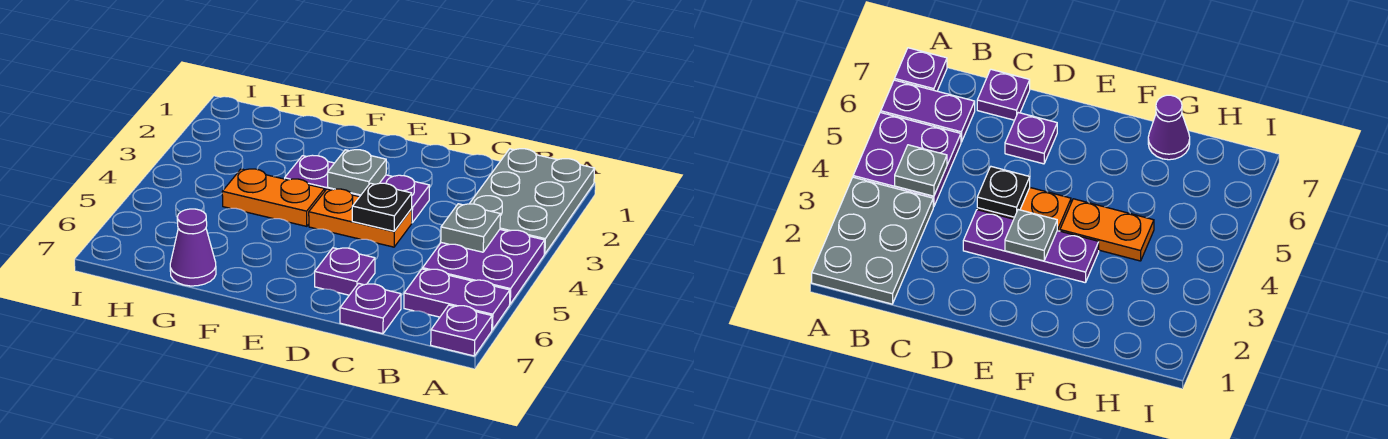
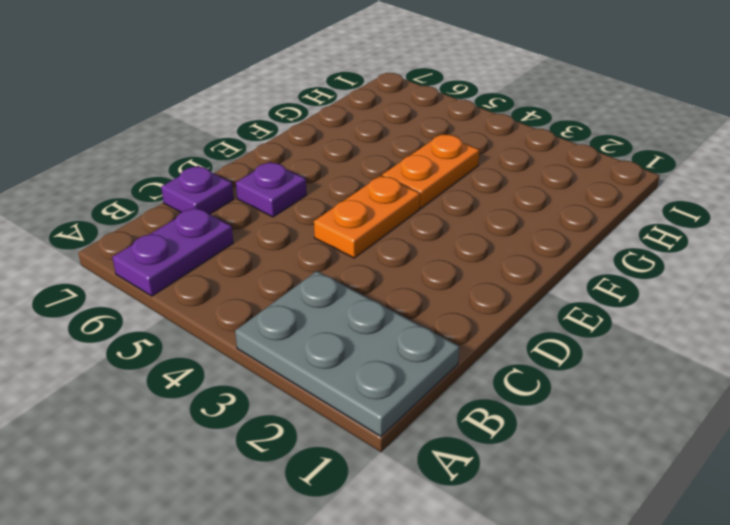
none -> purple 2x2 plate [423,230,545,304]
none -> purple 1x1 plate [431,305,492,356]
none -> purple 1x3 plate [285,155,430,223]

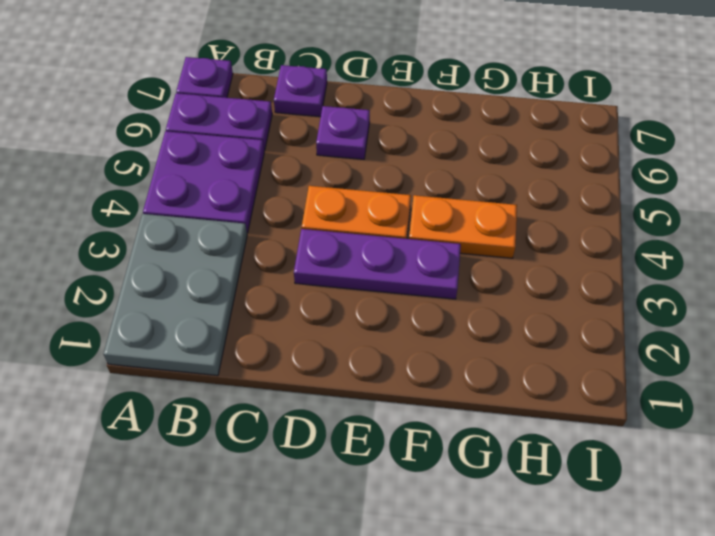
none -> purple 1x1 cone [170,209,216,286]
none -> grey 1x1 plate [441,204,500,252]
none -> black 1x1 plate [352,183,412,231]

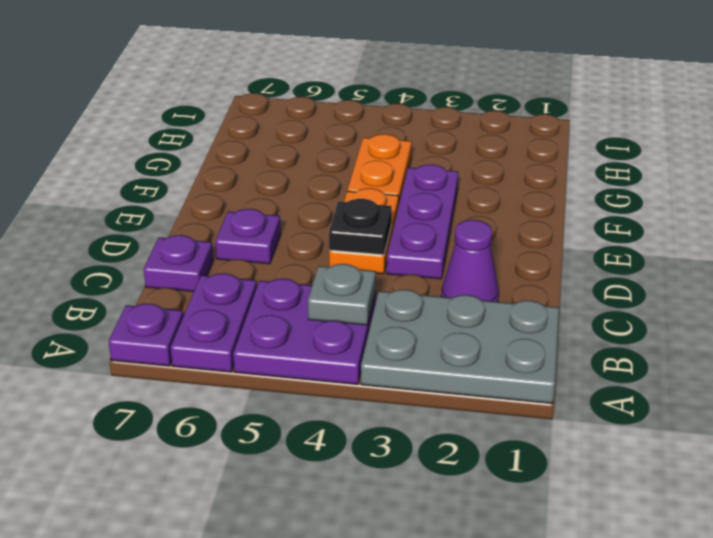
purple 1x1 cone [441,220,499,302] -> purple 1x1 cone moved to [170,209,216,286]
none -> grey 1x1 plate [328,150,386,195]

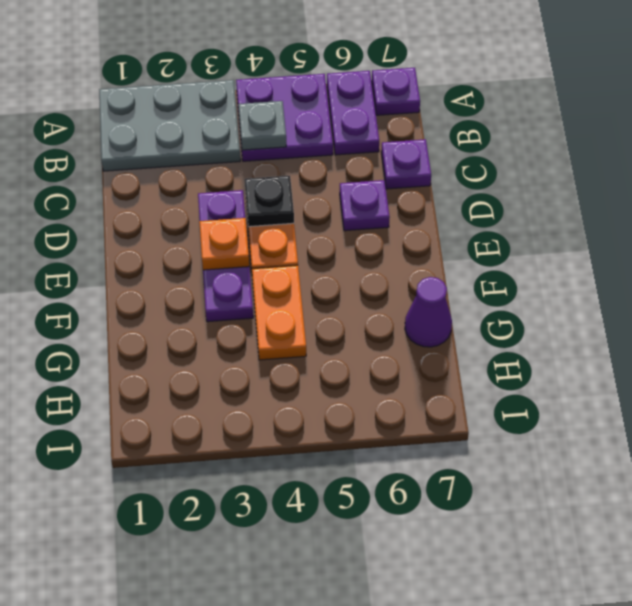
orange 1x1 plate [199,218,249,270] -> grey 1x1 plate [328,150,386,195]

